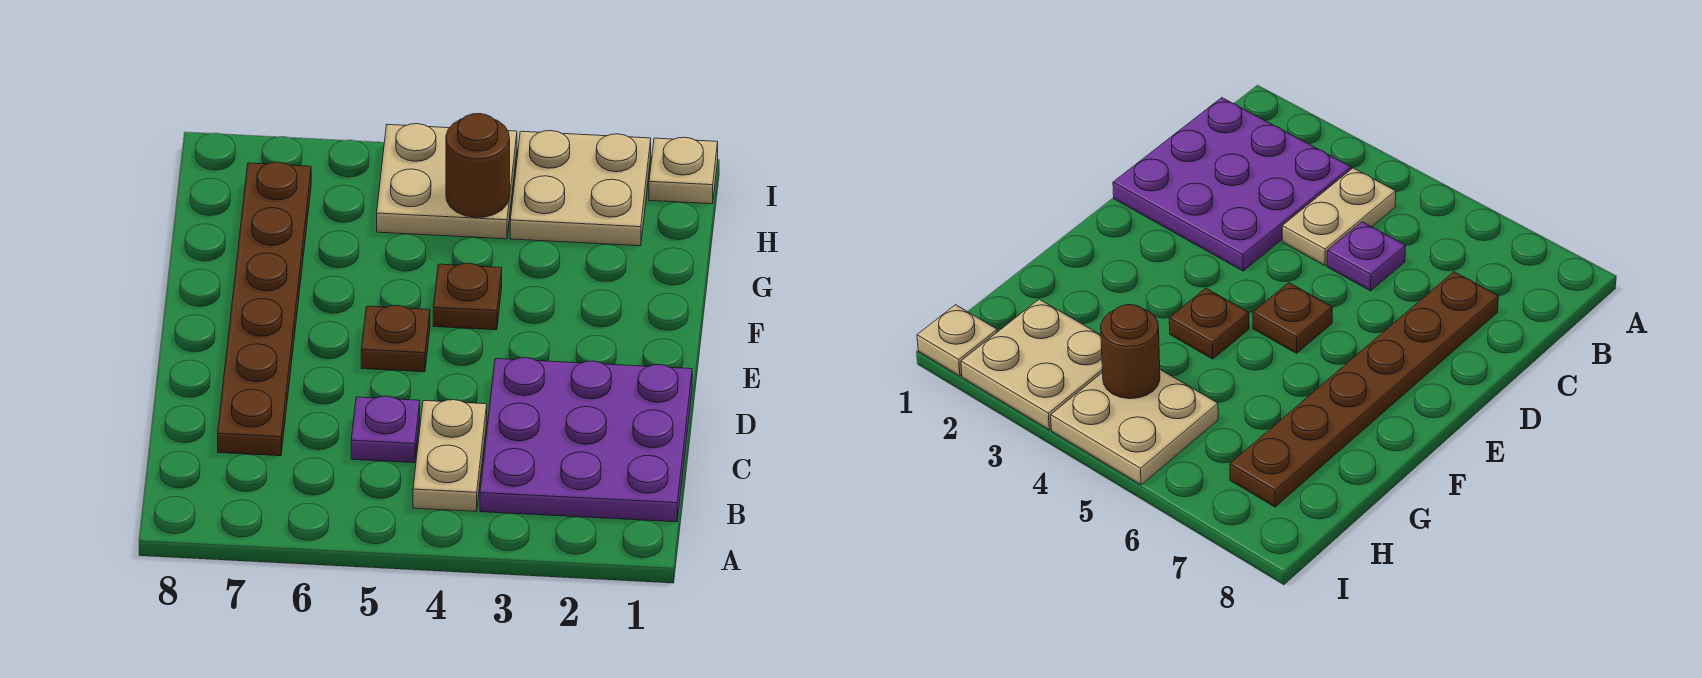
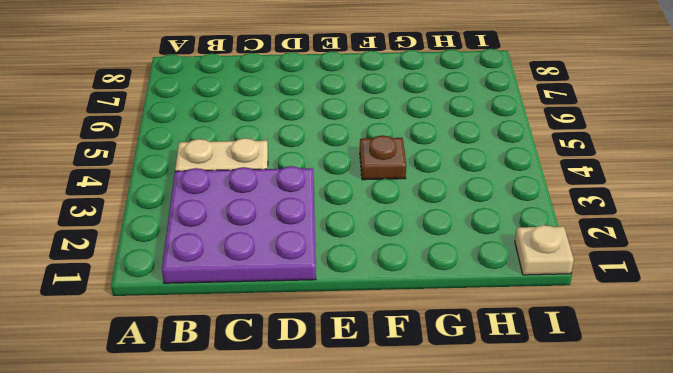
none -> purple 1x1 plate [351,396,420,463]
none -> brown 1x6 plate [218,162,311,456]

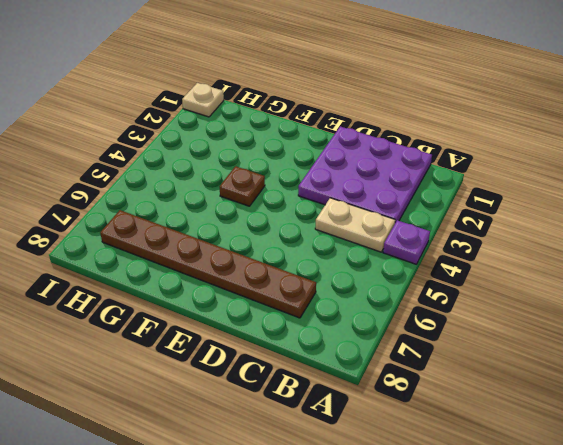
purple 1x1 plate [383,220,430,264] -> purple 1x1 plate moved to [351,396,420,463]
none -> brown 1x1 plate [361,305,430,372]
none -> tan 2x2 plate [510,131,651,246]

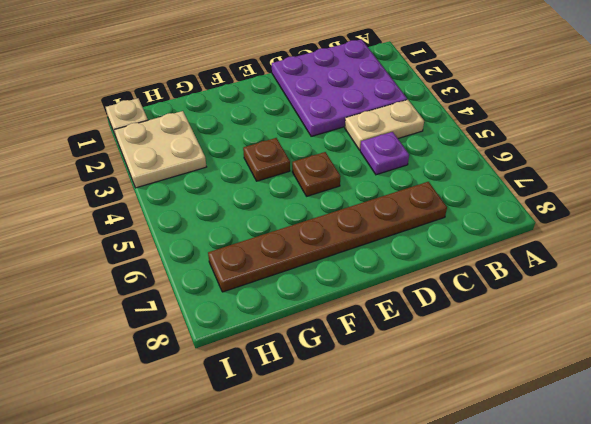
none -> tan 2x2 plate [377,124,517,239]
none -> brown 1x1 round brick [446,114,510,218]

